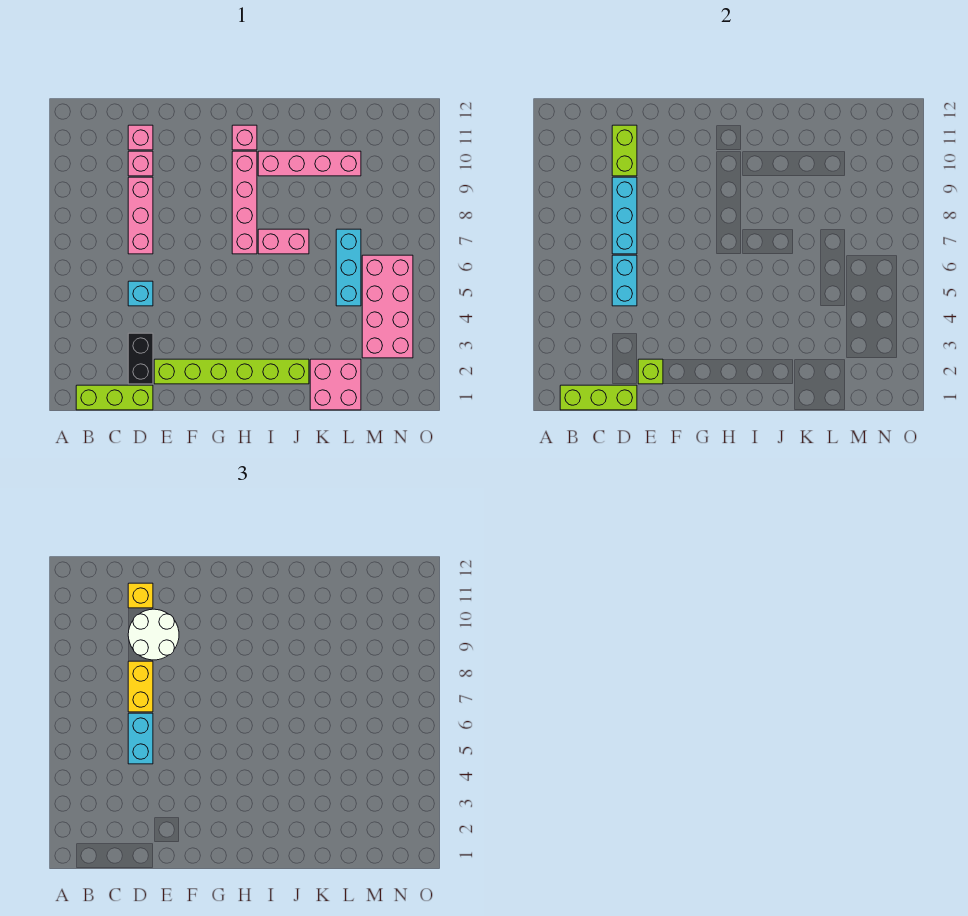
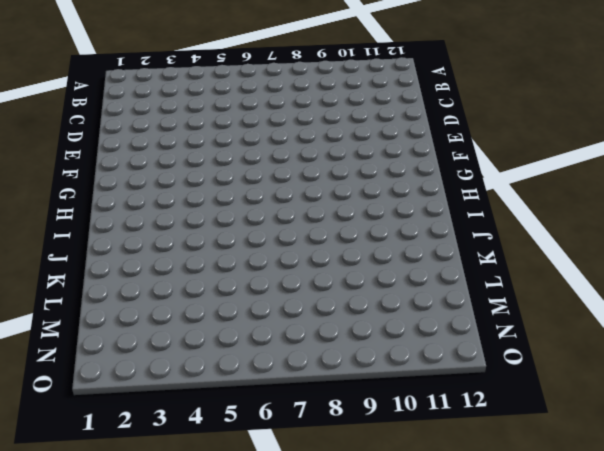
none -> lime 1x3 brick [76,385,153,410]
none -> black 1x2 brick [128,333,153,384]
none -> cyan 1x1 brick [128,281,153,306]

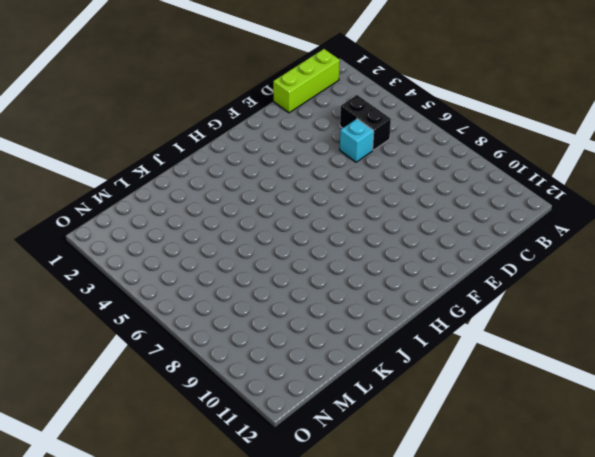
black 1x2 brick [340,95,391,150] -> black 1x2 brick moved to [128,333,153,384]
none -> pink 1x3 brick [128,177,153,254]
none -> pink 1x1 brick [128,151,153,176]
none -> pink 1x1 brick [128,125,153,150]

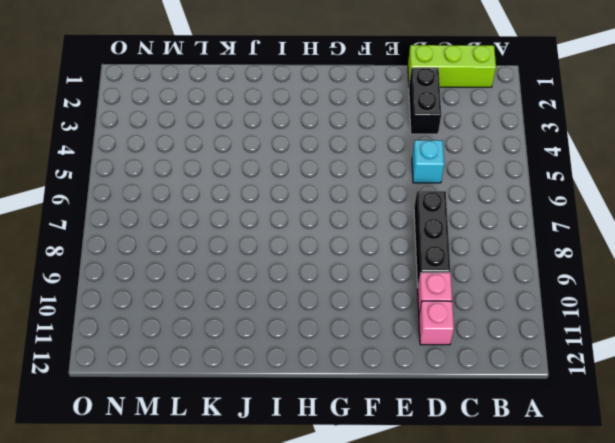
black 1x3 brick [414,191,450,287] -> pink 1x3 brick [128,177,153,254]
none -> lime 1x6 brick [154,359,309,384]
none -> pink 1x4 brick [232,151,257,254]
none -> pink 1x1 brick [232,125,257,150]

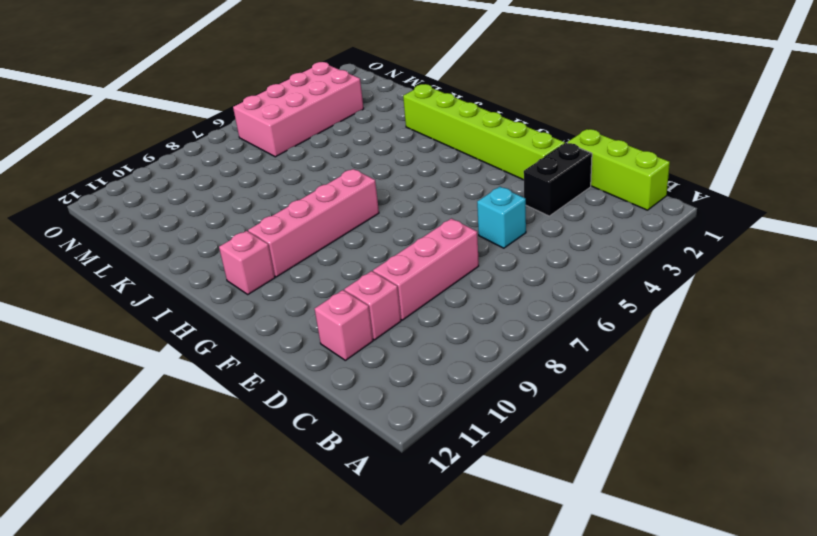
none -> pink 1x2 brick [258,229,309,254]
none -> pink 1x4 brick [258,151,361,176]
none -> pink 2x2 brick [310,359,361,410]

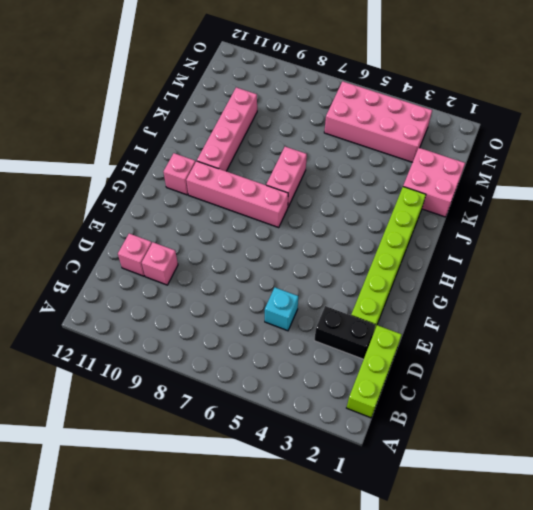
none -> pink 1x3 brick [128,177,153,254]
none -> cyan 1x3 brick [336,229,361,306]
none -> lime 1x3 brick [560,385,637,410]

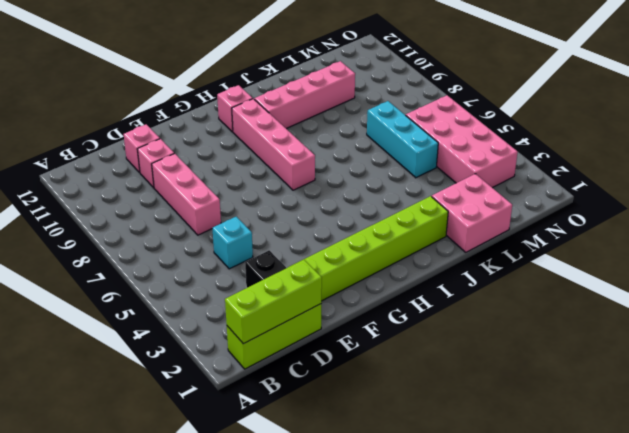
none -> pink 1x2 brick [258,229,309,254]
none -> cyan 1x2 brick [612,255,637,306]
none -> cyan 1x3 brick [612,177,637,254]

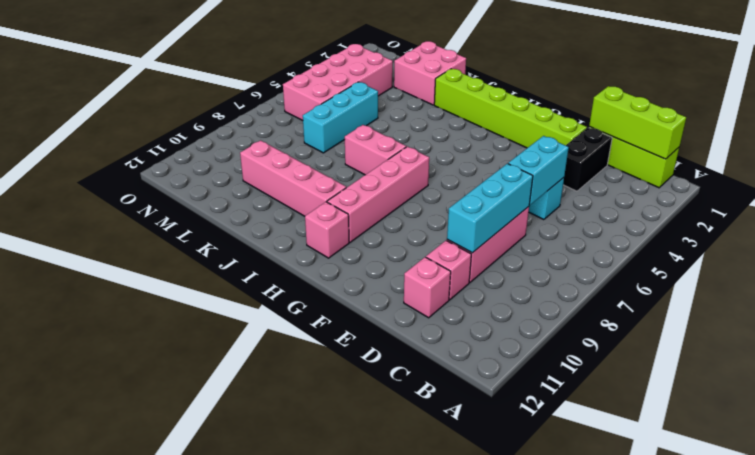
none -> lime 1x2 brick [612,125,637,176]
none -> lime 1x1 brick [638,359,663,384]
none -> cyan 1x2 brick [128,713,153,764]

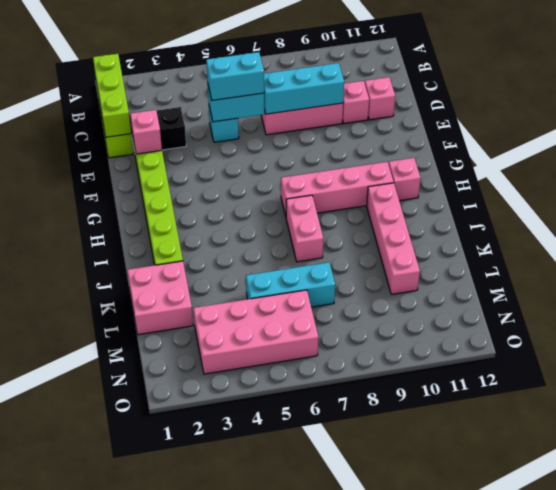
pink 1x1 brick [130,110,162,154] -> lime 1x1 brick [638,359,663,384]
none -> lime 1x2 brick [612,125,637,176]
none -> yellow 1x2 brick [128,661,153,712]
none -> white 2x2 round brick [128,609,179,660]

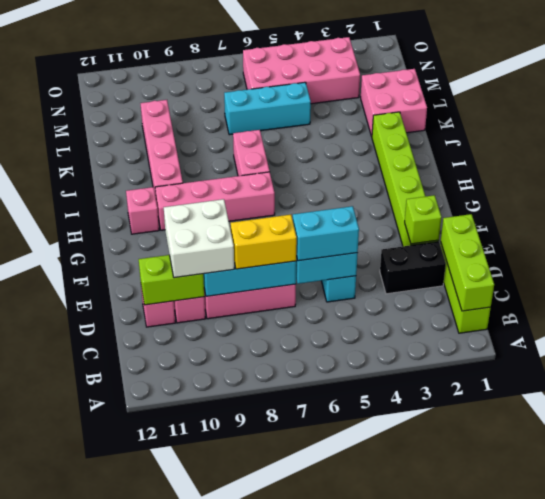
white 2x2 brick [164,199,234,278] -> white 2x2 round brick [128,609,179,660]
none -> yellow 1x1 brick [128,583,153,608]

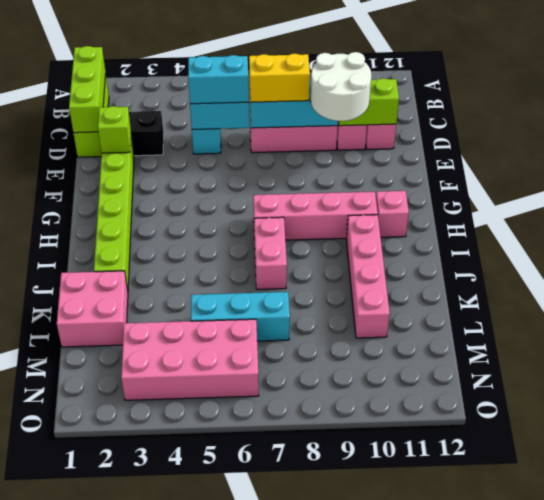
none -> yellow 1x1 brick [128,583,153,608]

